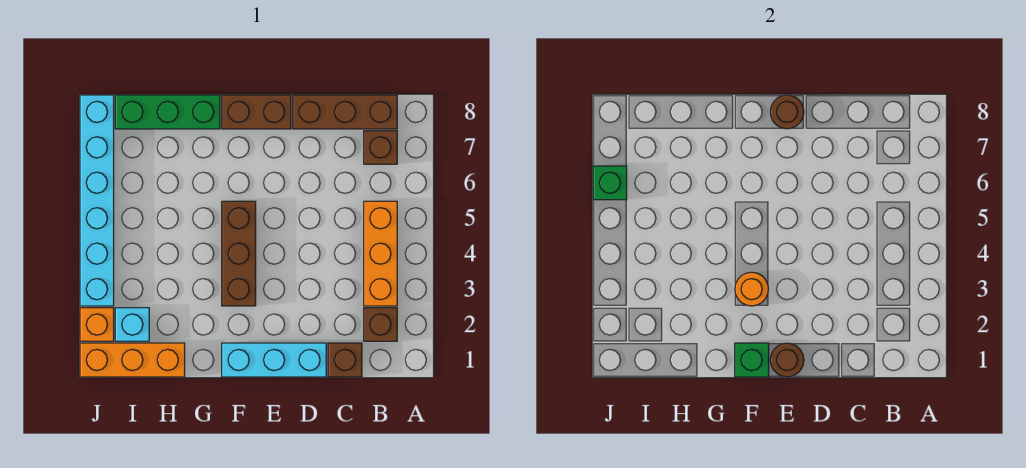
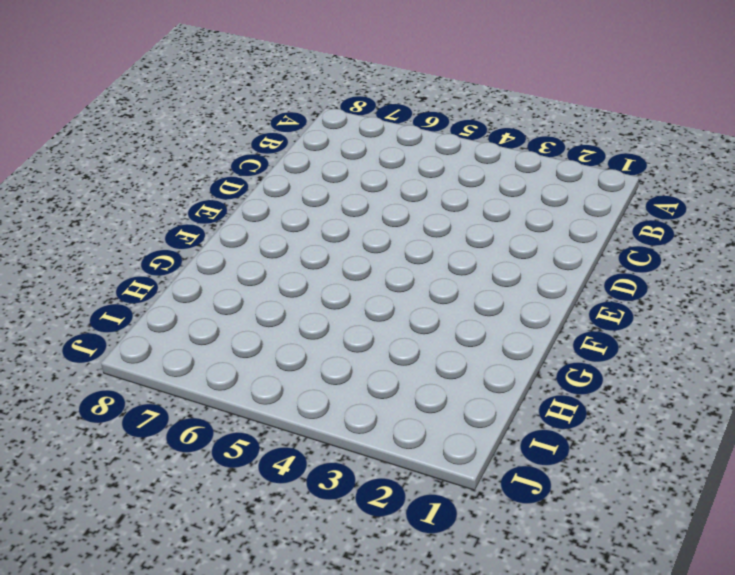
none -> brown 1x1 brick [364,308,397,341]
none -> orange 1x3 brick [364,201,397,306]
none -> brown 1x1 brick [364,131,397,164]

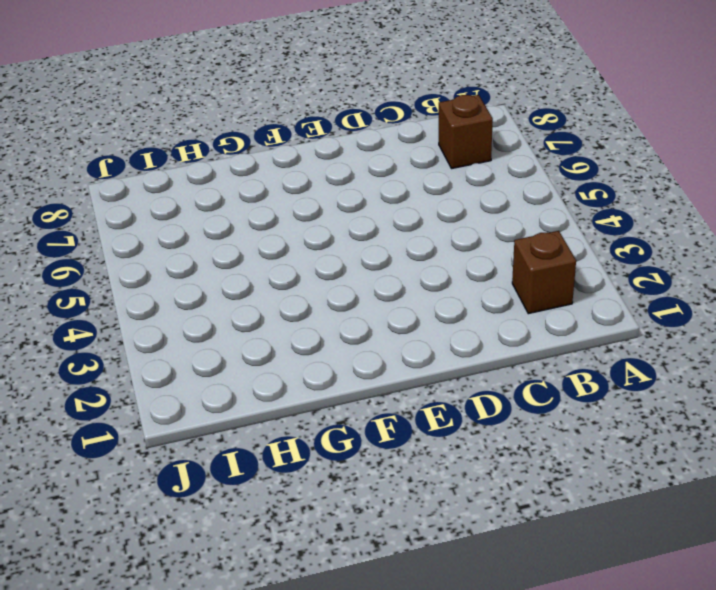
none -> orange 1x3 brick [364,201,397,306]
none -> brown 1x3 brick [293,95,397,129]
none -> brown 1x1 brick [328,343,362,377]

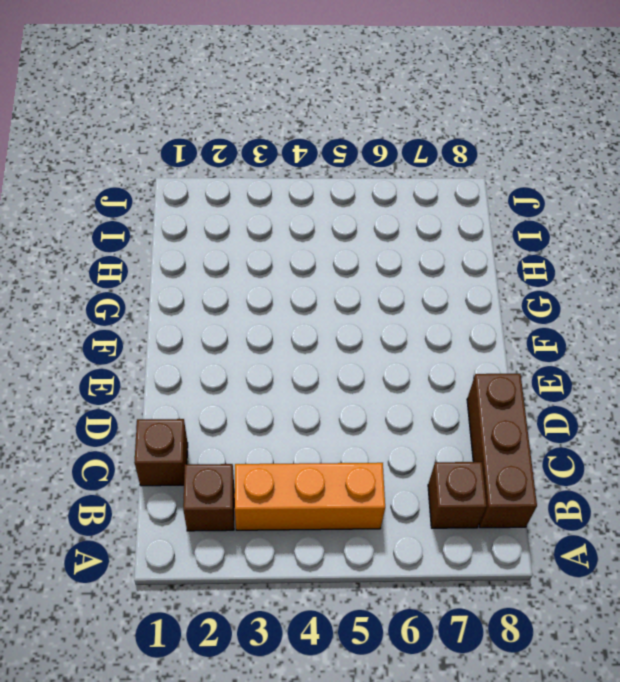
none -> cyan 1x3 brick [222,343,326,377]
none -> brown 1x2 brick [222,95,291,129]
none -> brown 1x3 brick [222,201,256,306]

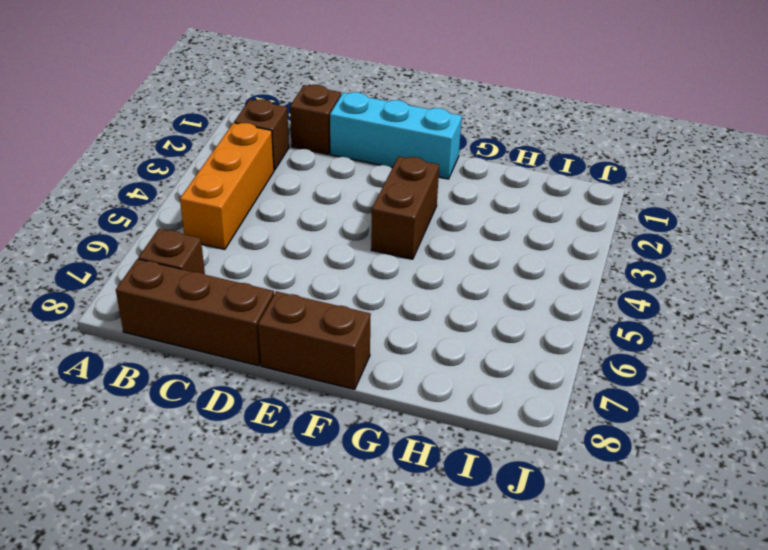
brown 1x2 brick [371,156,439,259] -> brown 1x3 brick [222,201,256,306]
none -> green 1x3 brick [115,95,220,129]
none -> orange 1x3 brick [80,343,185,377]
none -> cyan 1x1 brick [115,308,149,341]

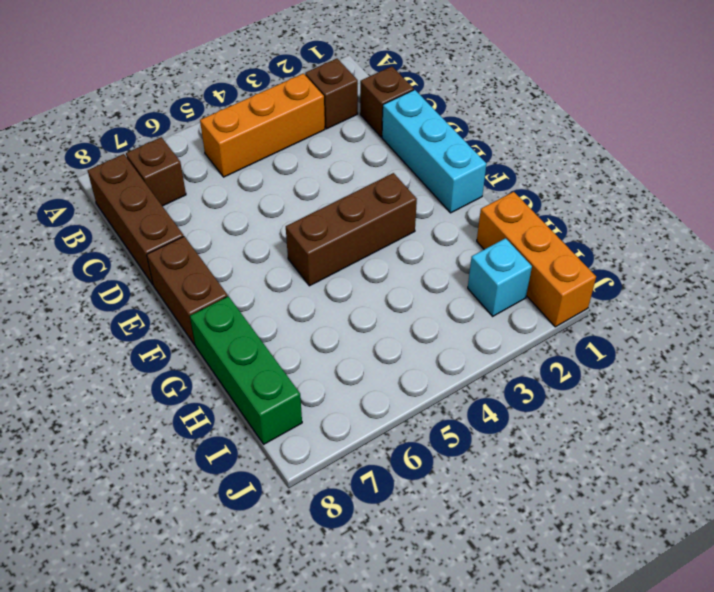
none -> orange 1x1 brick [80,308,114,341]
none -> cyan 1x6 brick [80,95,114,306]
none -> brown 1x1 round brick [770,343,804,377]

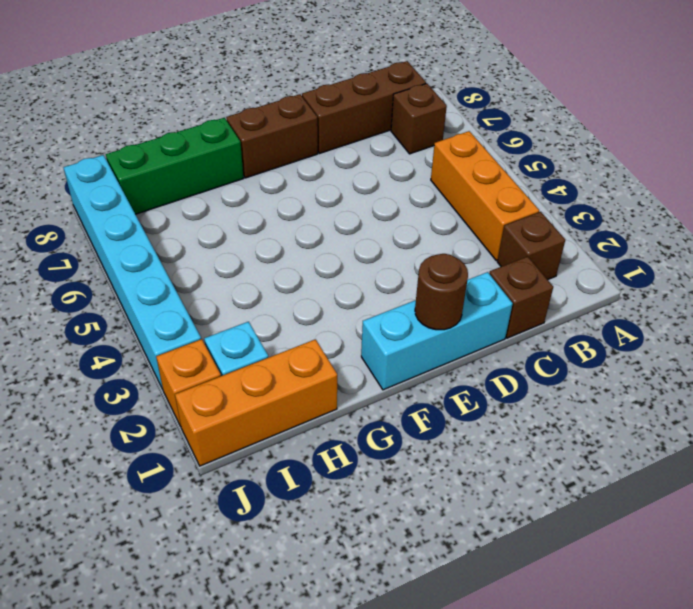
none -> brown 1x3 brick [222,201,256,306]
none -> brown 1x1 round brick [770,95,804,129]
none -> green 1x1 brick [735,343,769,377]

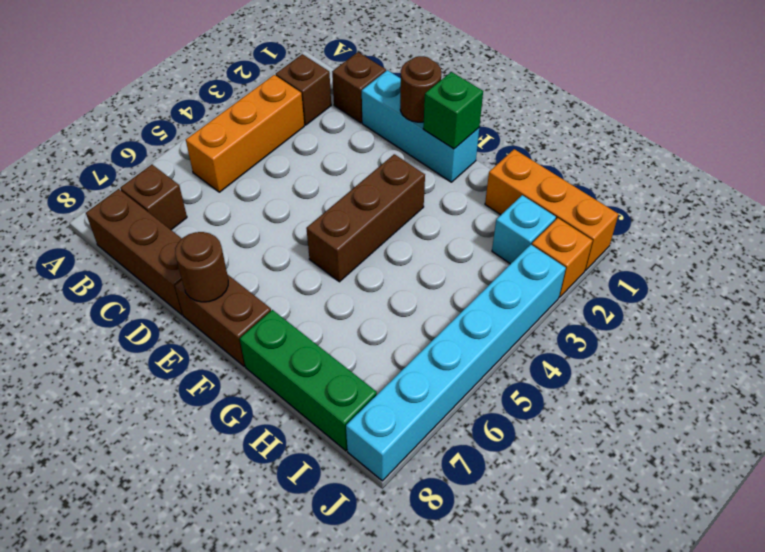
none -> orange 1x1 round brick [735,272,768,306]
none -> green 1x1 brick [593,166,627,200]

